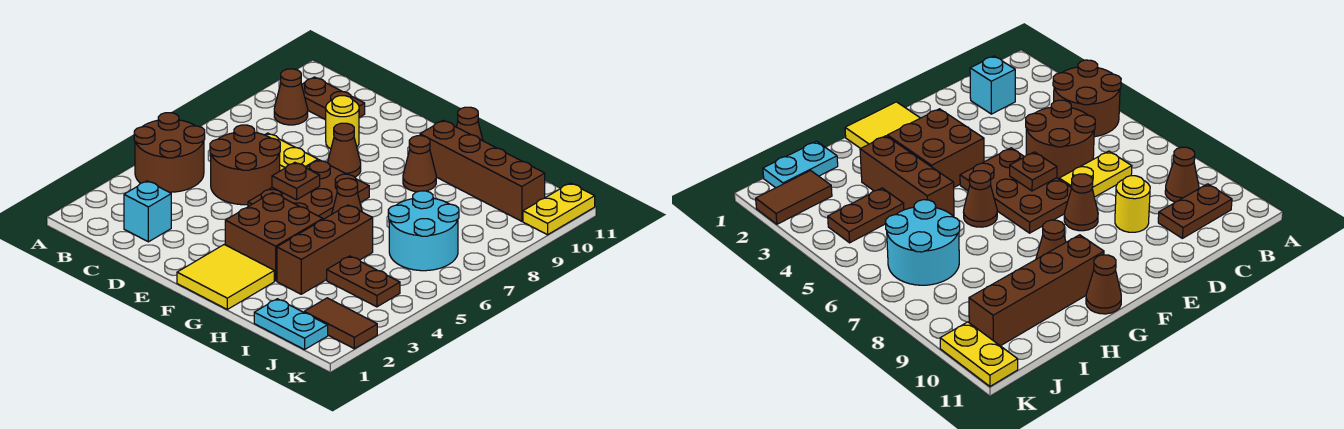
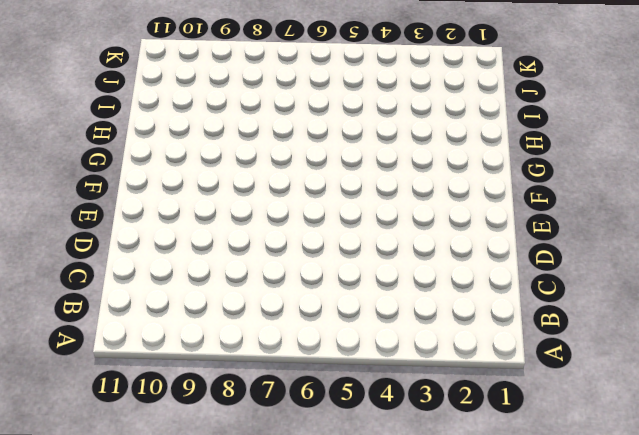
none -> brown 2x2 round brick [134,113,205,192]
none -> brown 1x1 cone [274,69,308,125]
none -> brown 1x2 plate [302,77,365,120]

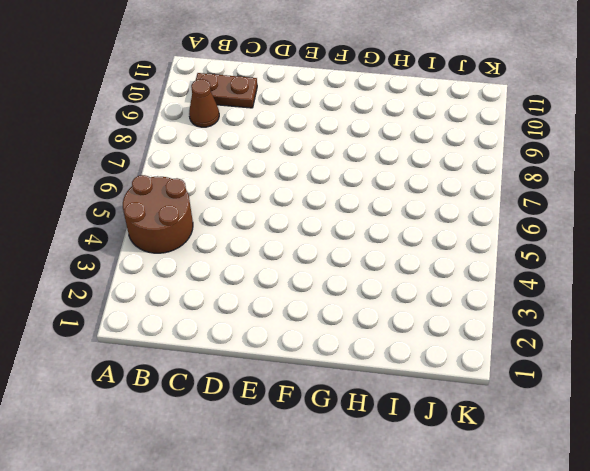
none -> cyan 1x1 brick [124,181,171,242]
none -> brown 2x2 round brick [210,125,280,205]
none -> yellow 1x2 plate [265,133,318,171]

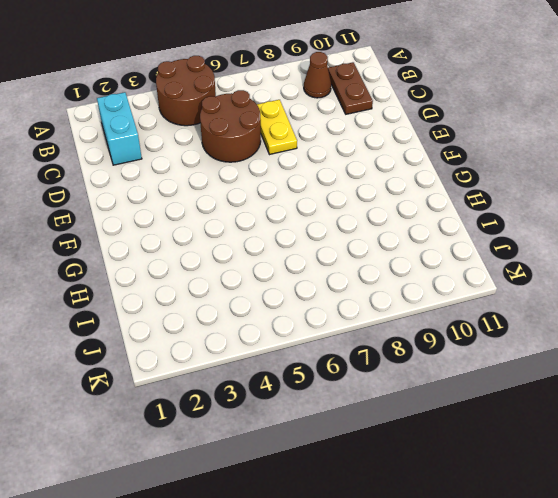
cyan 1x2 brick [97,92,142,165] -> cyan 1x1 brick [124,181,171,242]
none -> yellow 1x1 round brick [326,96,359,149]
none -> brown 2x3 plate [248,160,369,219]
none -> brown 1x1 cone [328,123,361,177]

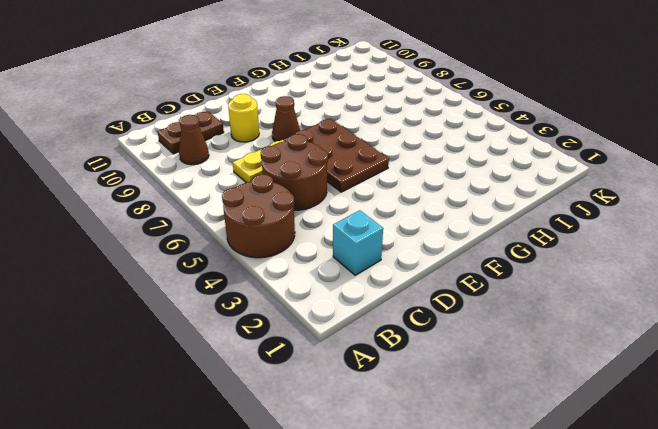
none -> yellow 2x2 tile [177,245,274,309]
none -> brown 2x2 brick [225,193,323,281]
none -> brown 1x1 cone [332,178,362,214]

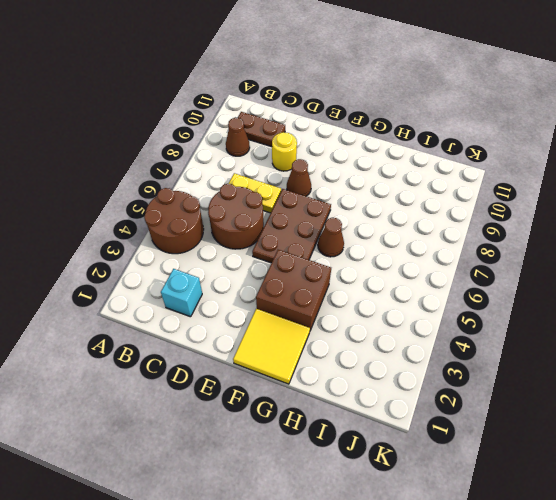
none -> brown 1x1 cone [403,136,436,192]
none -> brown 1x4 brick [420,120,545,221]
none -> brown 1x1 cone [457,107,483,141]

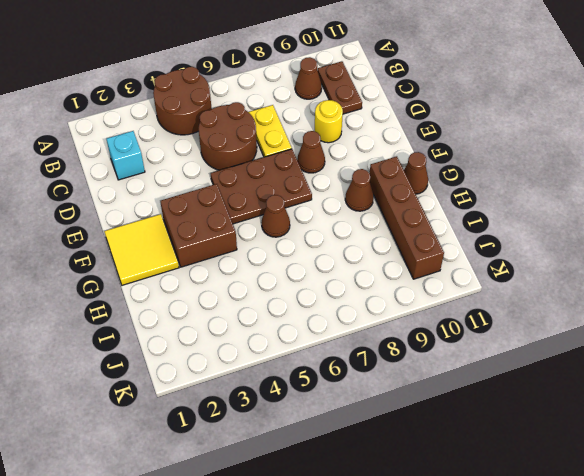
none -> brown 1x3 brick [277,205,373,294]
none -> cyan 1x2 plate [254,299,328,350]
none -> brown 1x2 plate [327,256,400,307]

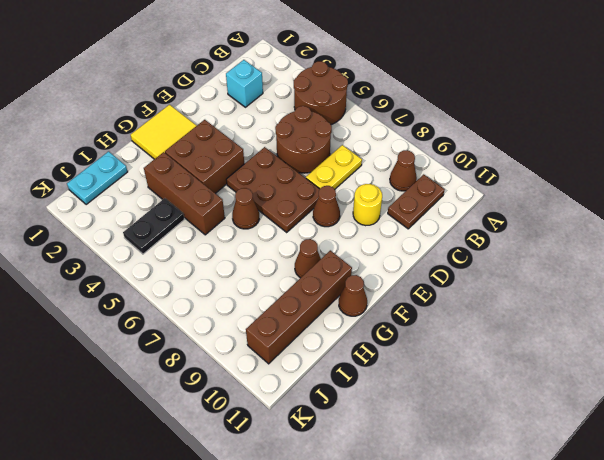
black 1x2 plate [123,198,184,254] -> brown 1x2 plate [327,256,400,307]
none -> cyan 2x2 round brick [388,191,459,271]
none -> brown 1x2 tile [304,298,377,349]
none -> yellow 1x2 plate [523,183,595,235]

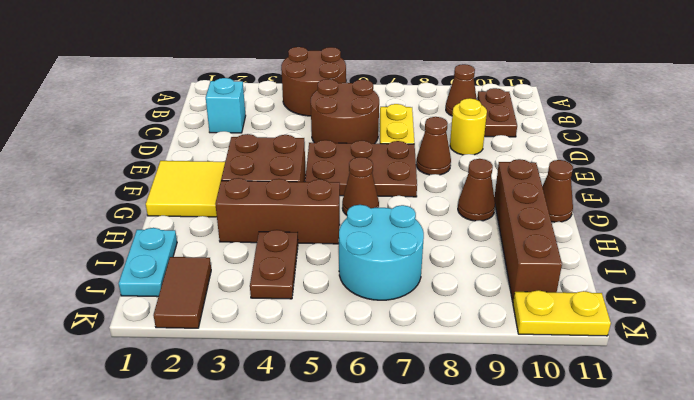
none -> brown 1x1 plate [272,163,320,200]

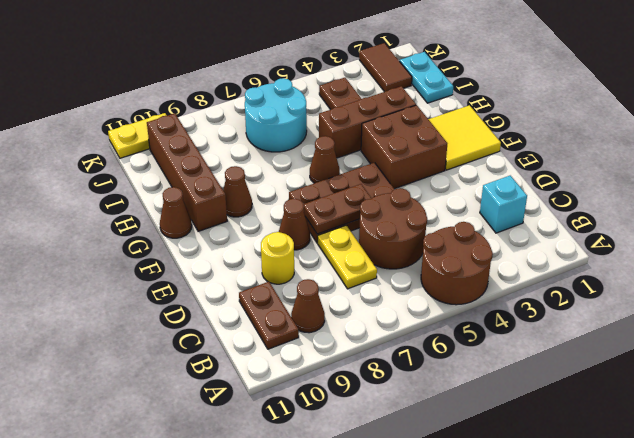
brown 1x2 plate [304,184,371,234] -> brown 1x1 plate [272,163,320,200]

